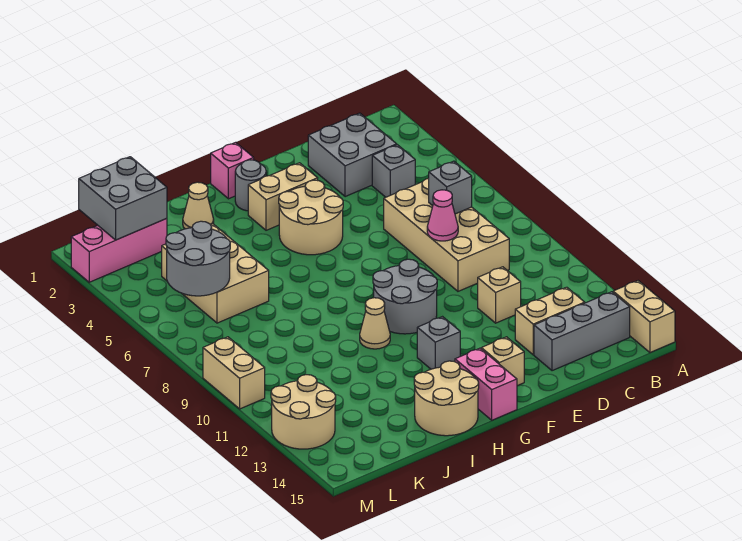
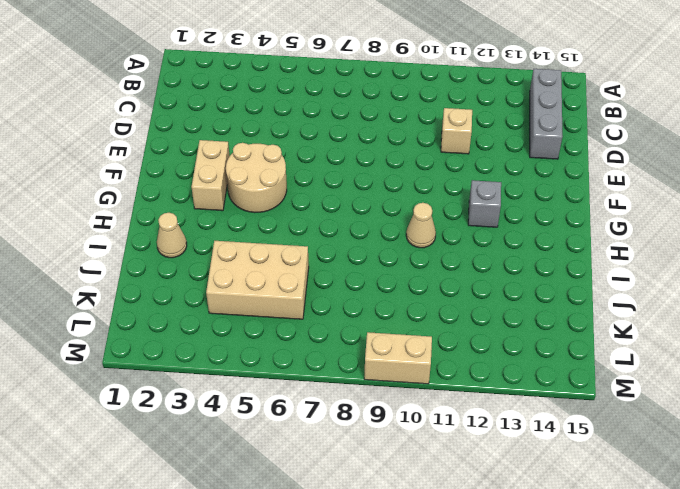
none -> tan 1x2 brick [613,281,675,352]
none -> grey 2x2 brick [308,113,397,197]
none -> grey 1x1 brick [372,145,415,197]

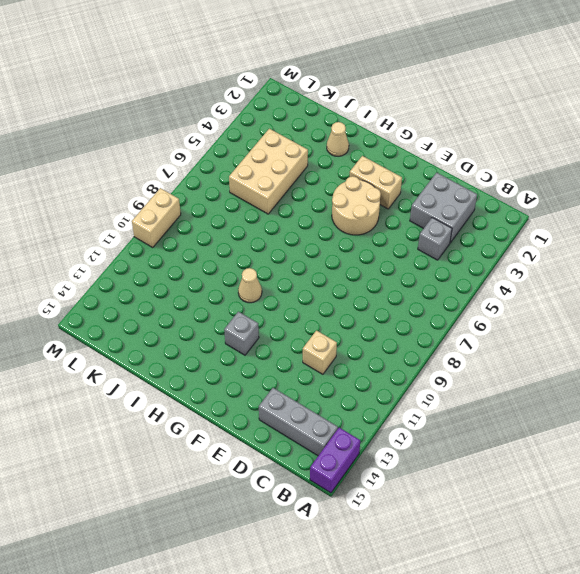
purple 1x2 brick [310,428,360,493] -> tan 1x2 brick [613,281,675,352]
none -> tan 2x4 brick [384,178,509,291]
none -> tan 1x2 brick [515,287,585,355]
none -> grey 2x2 round brick [373,259,437,334]

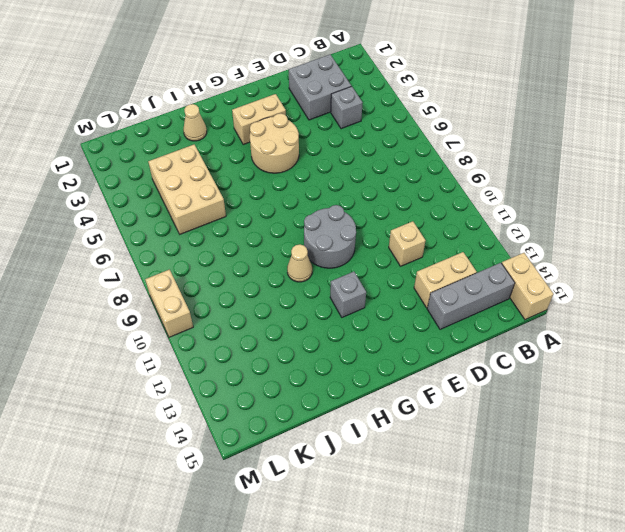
none -> tan 2x4 brick [384,178,509,291]
none -> tan 1x1 brick [481,337,524,386]
none -> pink 1x1 brick [211,142,254,199]

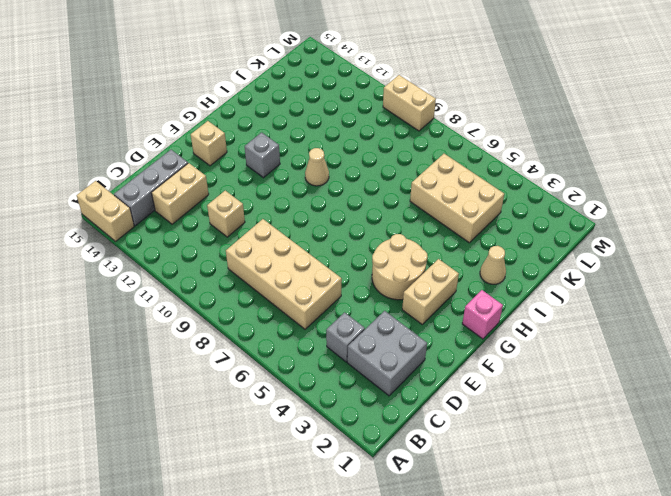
none -> grey 2x2 round brick [373,259,437,334]
none -> grey 1x1 round brick [235,160,266,211]
none -> pink 1x2 brick [455,348,517,420]

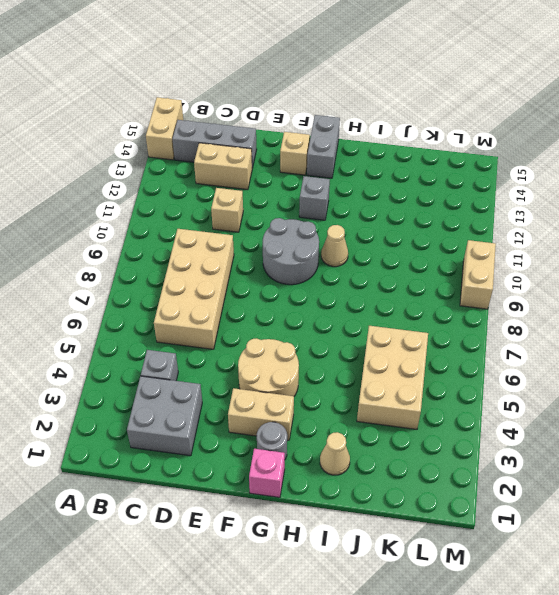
grey 1x2 brick [307,115,340,178] -> pink 1x2 brick [455,348,517,420]
none -> tan 2x2 round brick [414,361,479,436]
none -> pink 1x3 brick [71,218,167,282]
none -> tan 2x2 round brick [271,375,336,449]

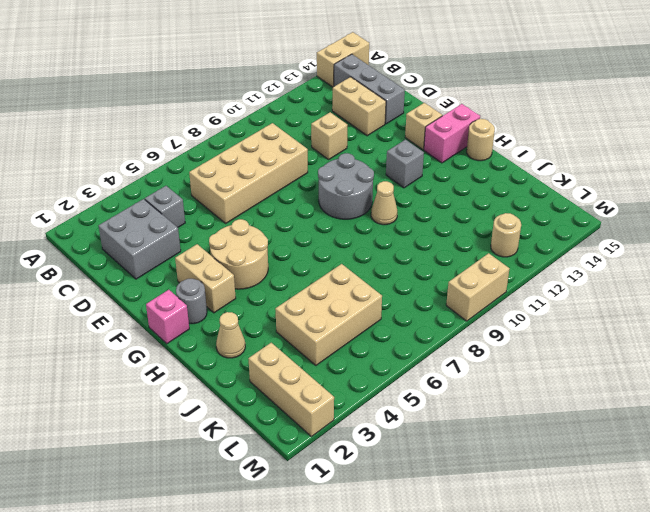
tan 1x1 round brick [467,119,495,161] -> tan 2x2 round brick [414,361,479,436]
tan 1x3 brick [248,343,334,437] -> pink 1x3 brick [71,218,167,282]
tan 1x1 round brick [491,213,521,257] -> tan 2x2 round brick [271,375,336,449]
none -> grey 1x1 brick [429,161,472,214]
none -> pink 1x1 cone [427,190,458,241]
none -> grey 2x2 brick [79,157,167,240]

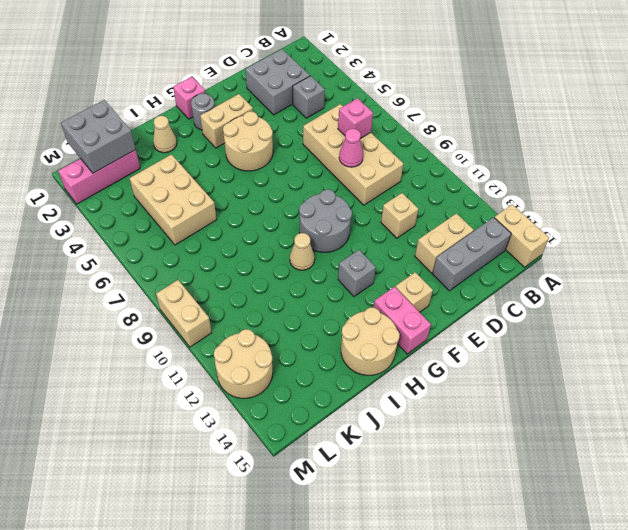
pink 1x1 brick [338,98,373,139] -> grey 1x1 brick [429,161,472,214]
none -> grey 2x2 round brick [166,221,230,296]

